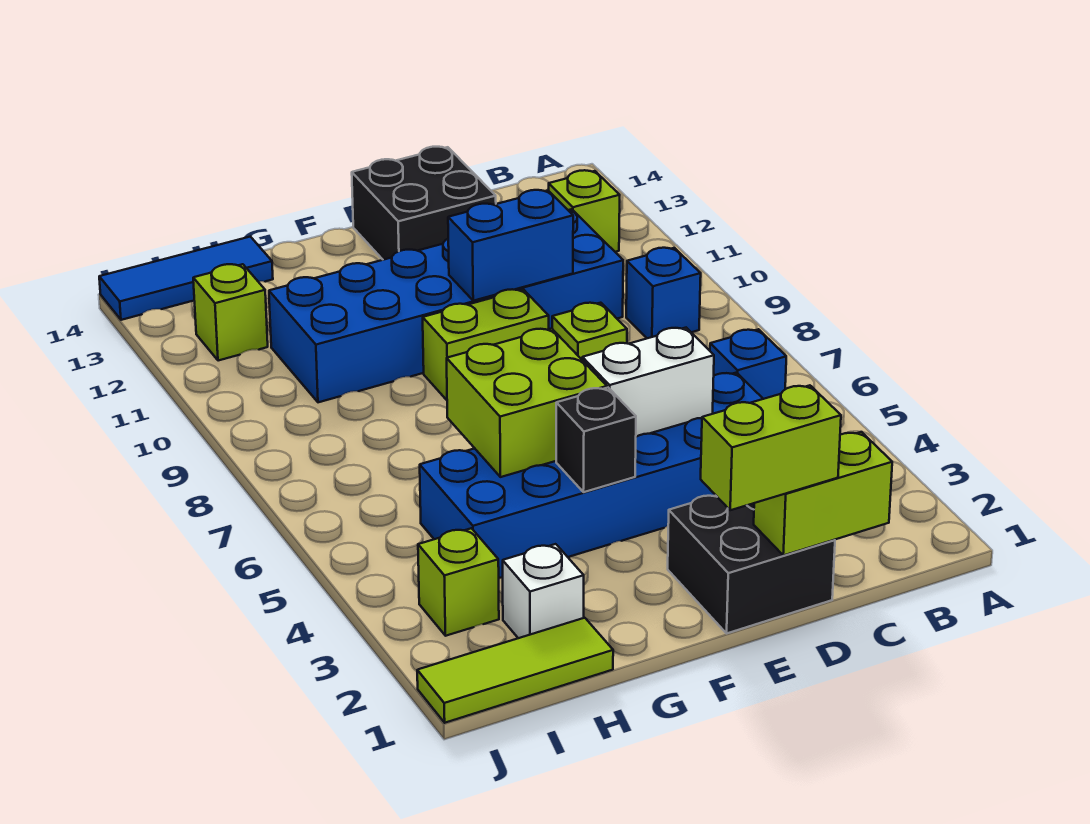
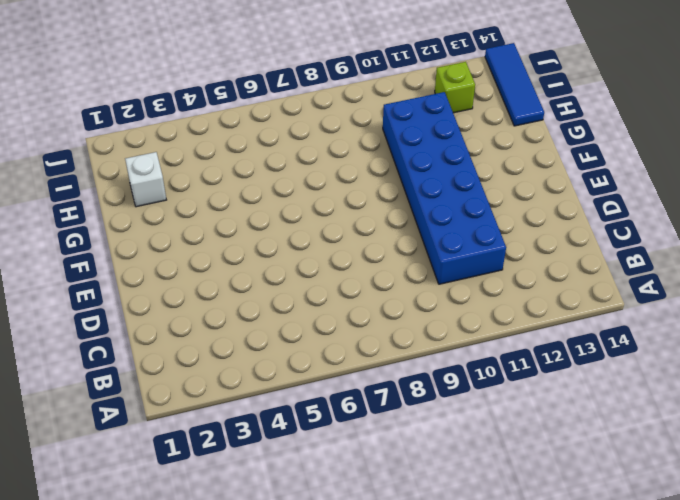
none -> blue 1x1 brick [710,329,786,399]
none -> blue 1x1 brick [626,248,701,338]
none -> lime 1x1 brick [549,170,620,252]

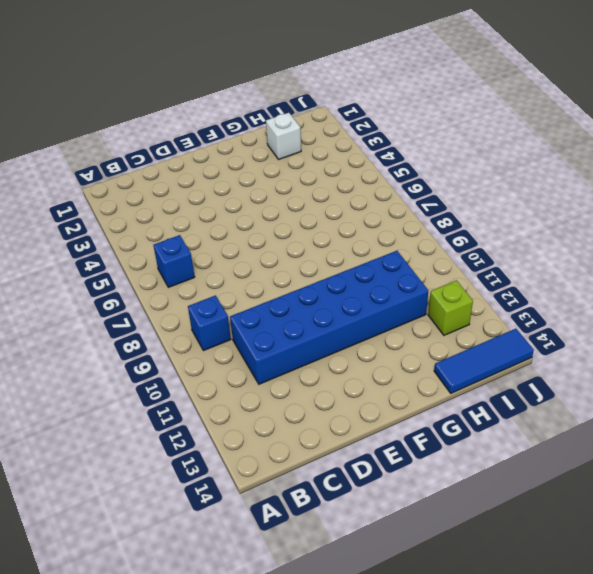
none -> lime 1x1 brick [549,170,620,252]
none -> blue 2x6 brick [420,373,763,578]
none -> black 2x2 brick [668,496,835,633]

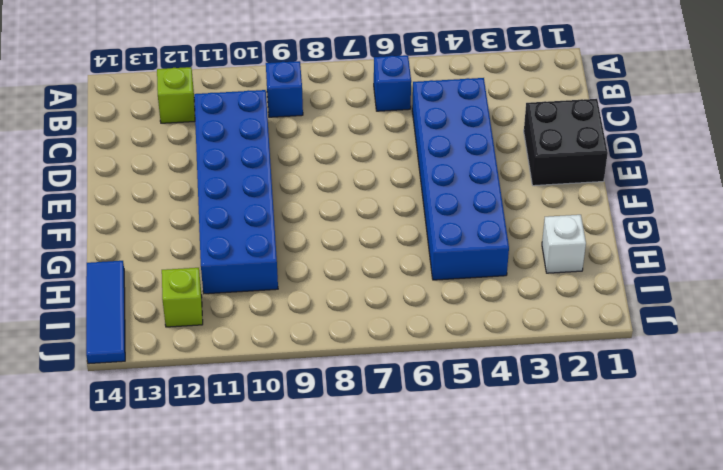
none -> lime 1x1 brick [552,303,627,359]
none -> black 2x2 brick [352,147,496,260]
none -> lime 1x2 brick [423,289,549,400]

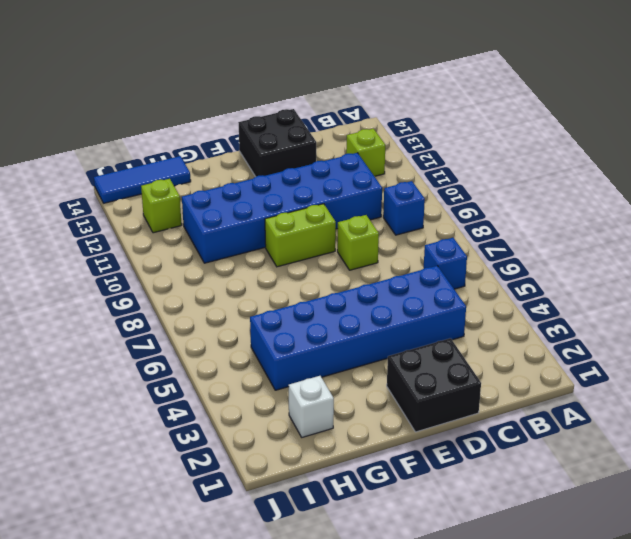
none -> lime 1x3 tile [417,618,613,723]
none -> lime 1x1 brick [418,528,499,636]
none -> lime 1x2 brick [754,432,892,555]

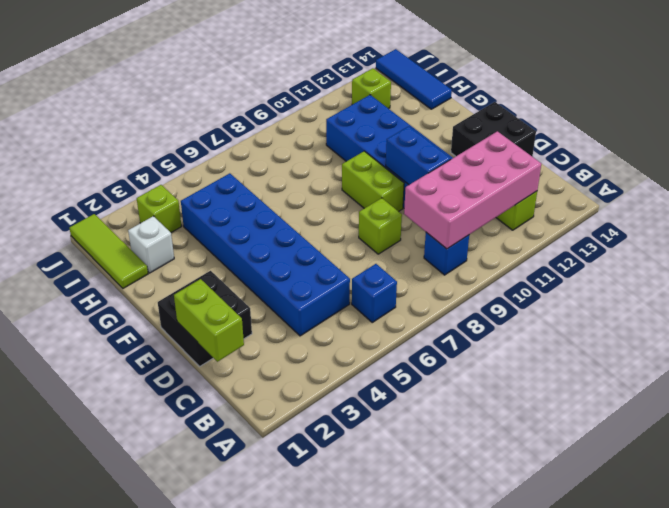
pink 2x4 brick [404,131,541,249] -> none
none -> white 1x2 brick [582,328,714,437]
none -> black 1x1 brick [556,388,636,492]
none -> lime 2x2 brick [447,328,607,477]

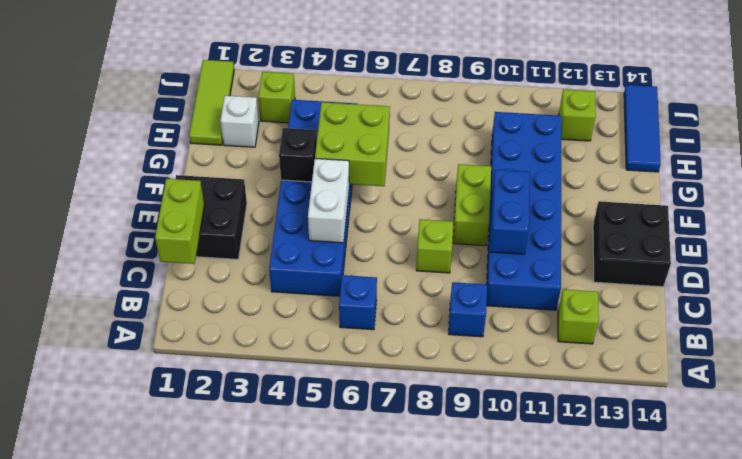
none -> lime 1x2 brick [701,385,841,510]

